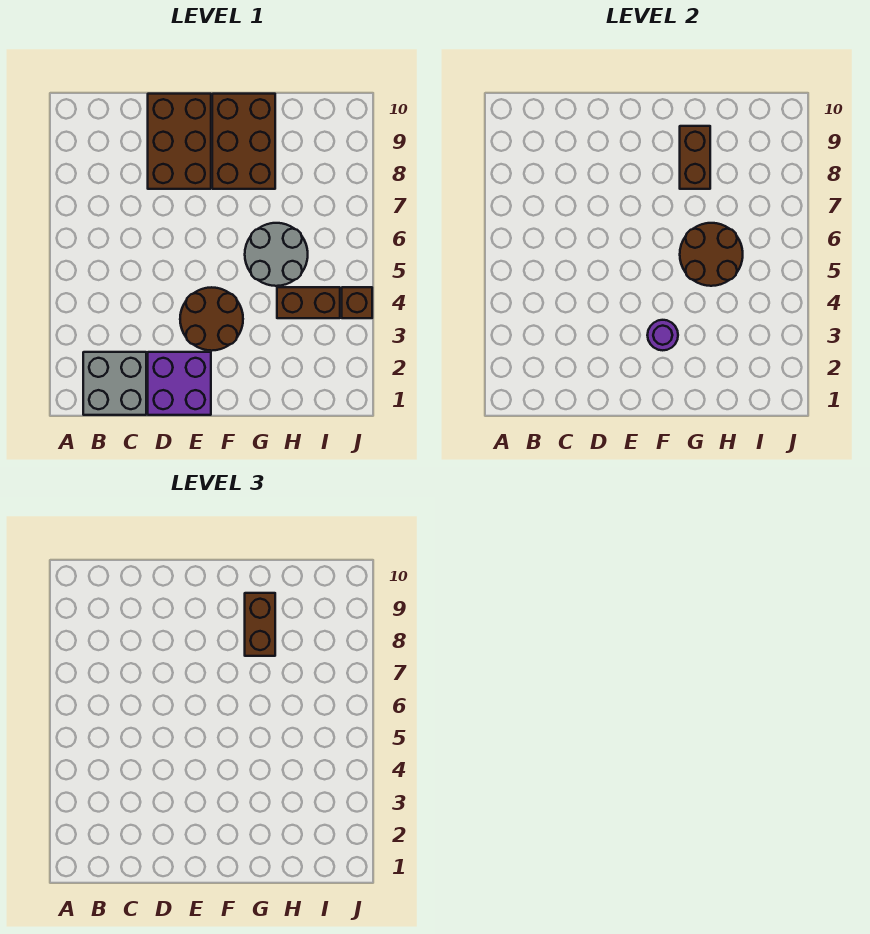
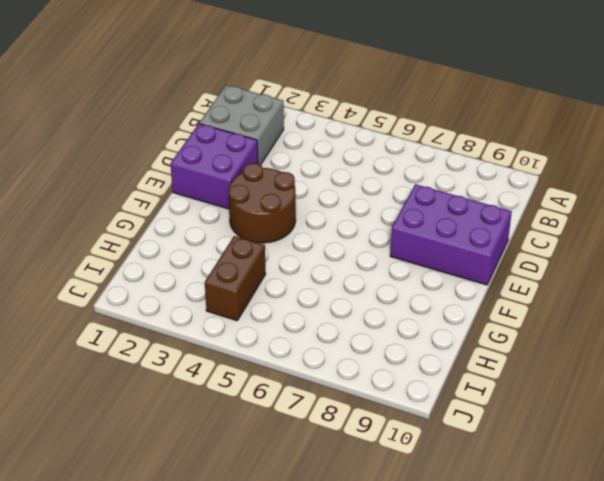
purple 2x3 brick [390,184,512,285] -> brown 2x3 brick [148,94,211,189]
none -> brown 2x3 brick [212,94,275,189]
none -> grey 2x2 round brick [245,223,308,286]
none -> brown 1x1 brick [342,287,372,318]

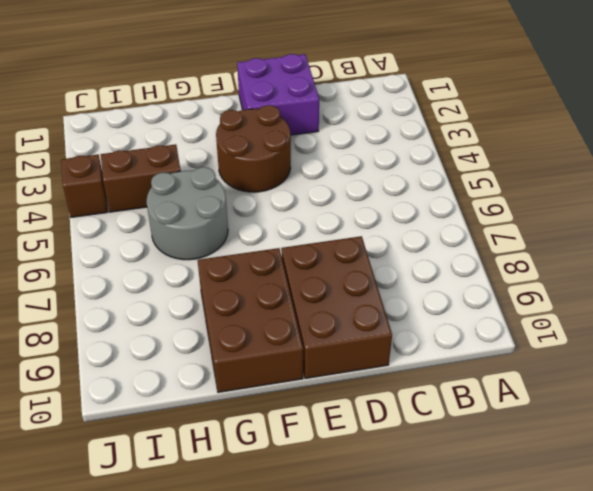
none -> grey 2x2 brick [83,352,146,415]
none -> purple 1x1 round brick [647,320,678,350]
none -> brown 2x2 round brick [680,223,743,286]

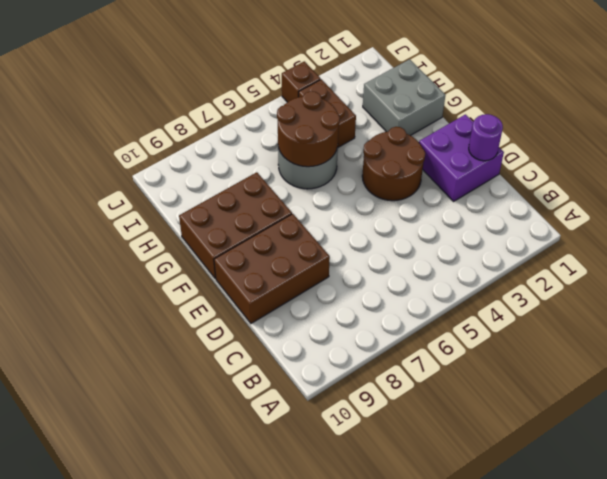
purple 1x1 round brick [469,114,503,161] -> purple 1x1 round brick moved to [647,320,678,350]
grey 2x2 brick [363,59,445,136] -> grey 2x2 brick moved to [83,352,146,415]
none -> brown 1x2 brick [680,126,710,189]
none -> brown 1x2 brick [245,593,275,656]

